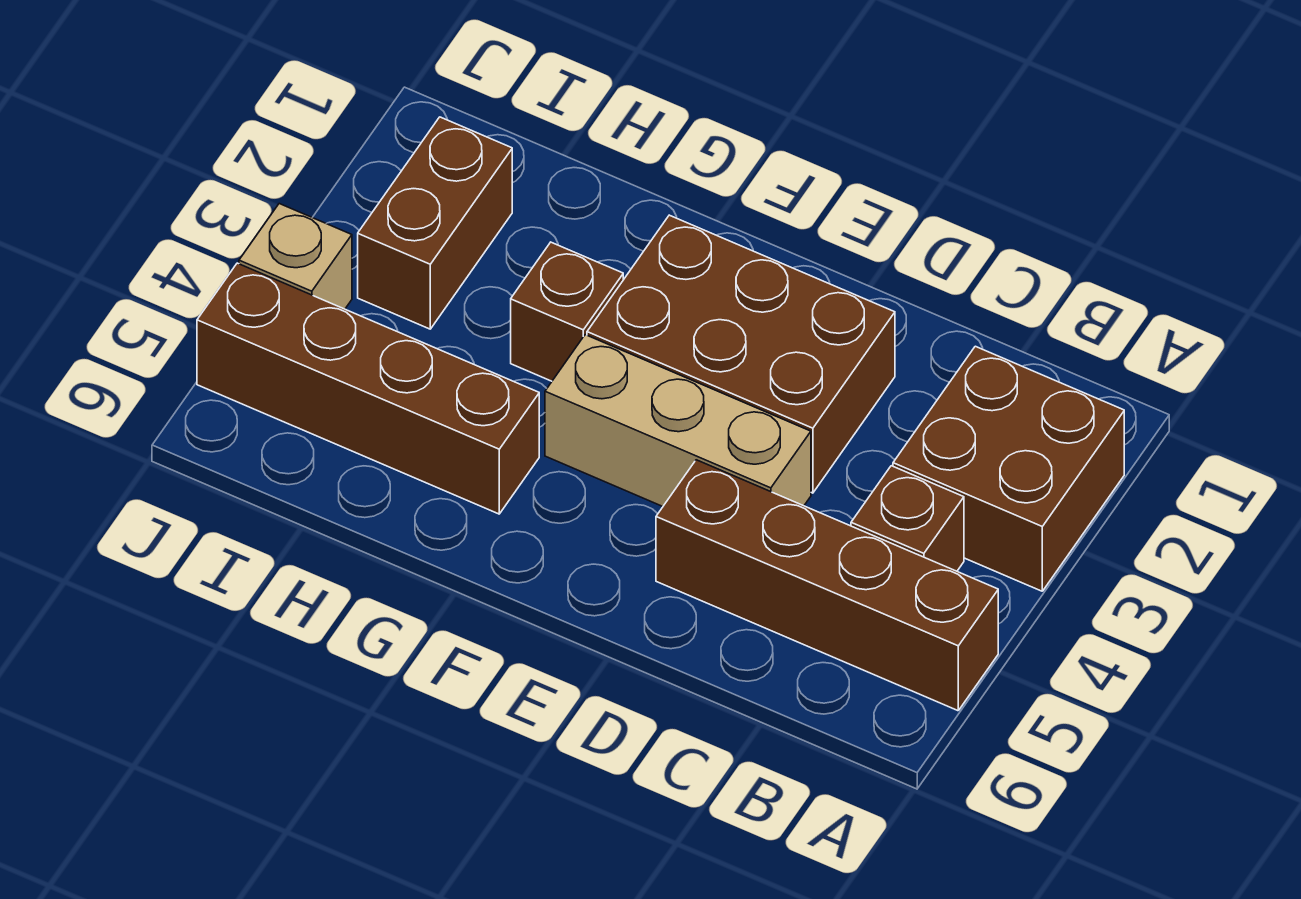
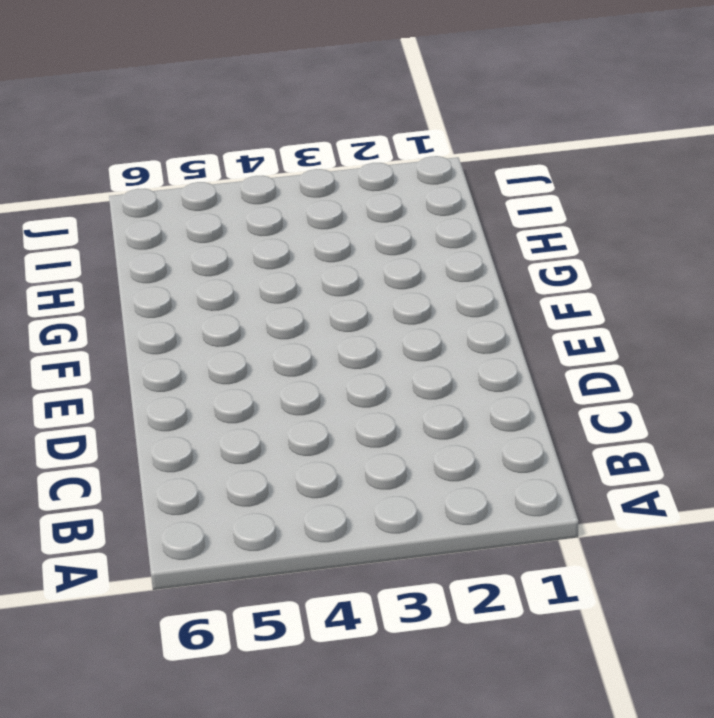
none -> brown 2x2 brick [893,346,1124,591]
none -> brown 1x4 brick [656,460,998,711]

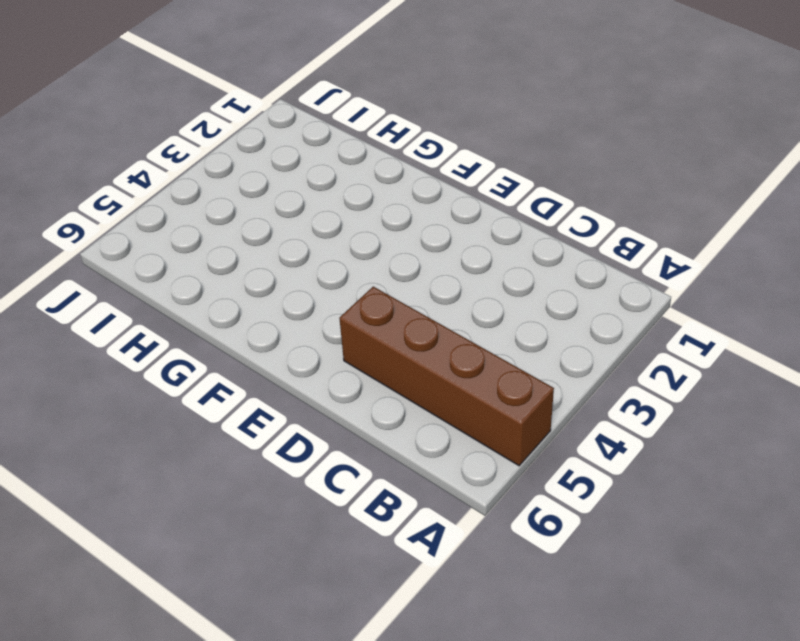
none -> brown 2x2 brick [893,346,1124,591]
none -> brown 1x1 brick [851,466,964,571]

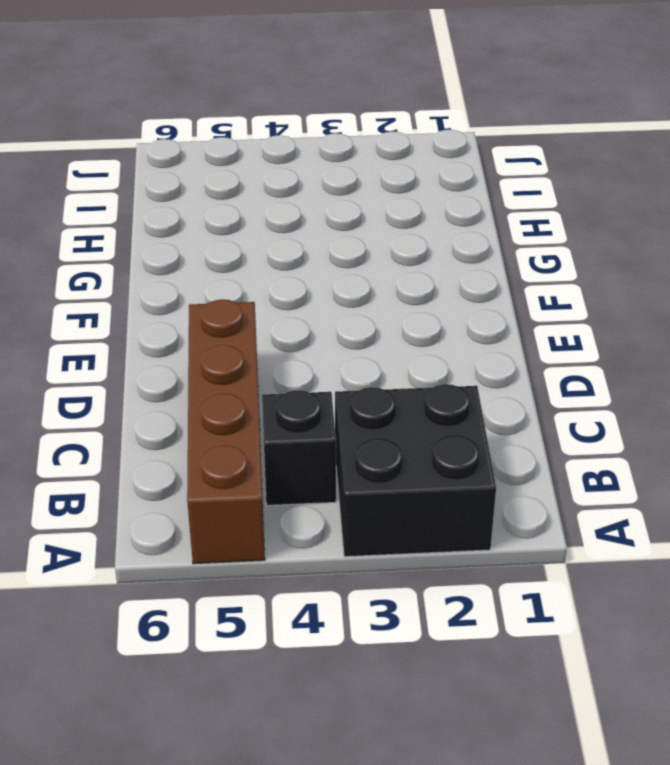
black 2x2 brick [335,384,496,557] -> brown 2x2 brick [893,346,1124,591]
black 1x1 brick [262,390,336,505] -> brown 1x1 brick [851,466,964,571]
none -> brown 2x3 brick [587,215,895,493]
none -> tan 1x3 brick [545,335,811,506]

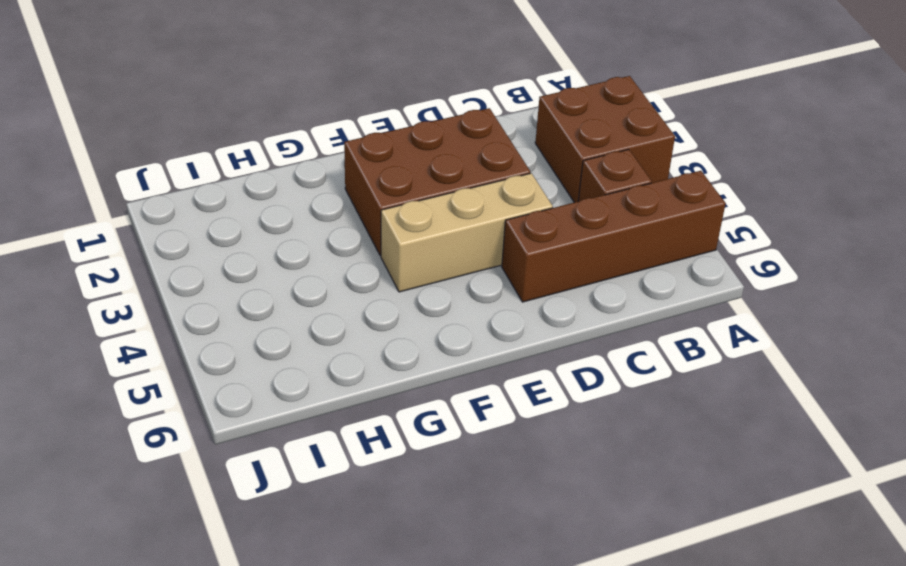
none -> brown 1x1 brick [511,242,623,381]
none -> brown 1x4 brick [197,263,539,514]

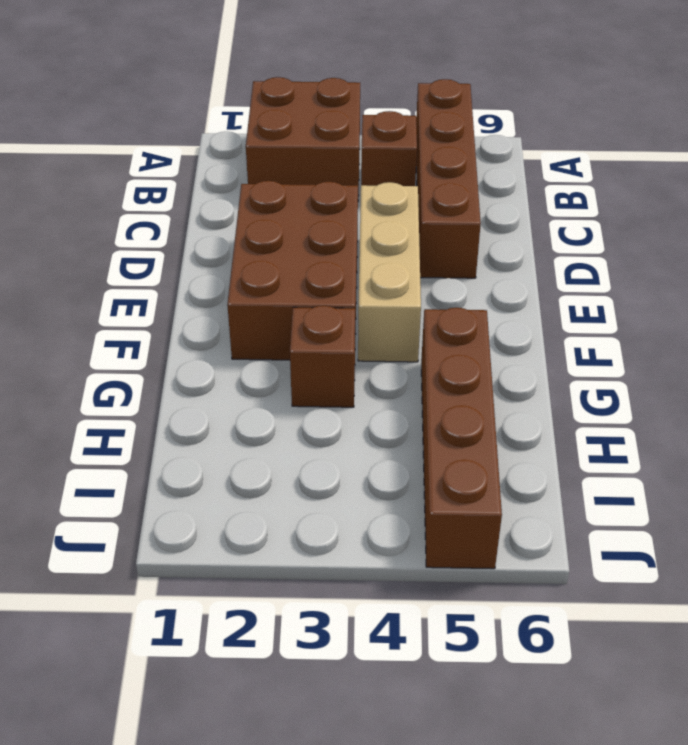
none -> brown 1x2 brick [358,117,512,329]
none -> tan 1x1 brick [239,204,352,309]

